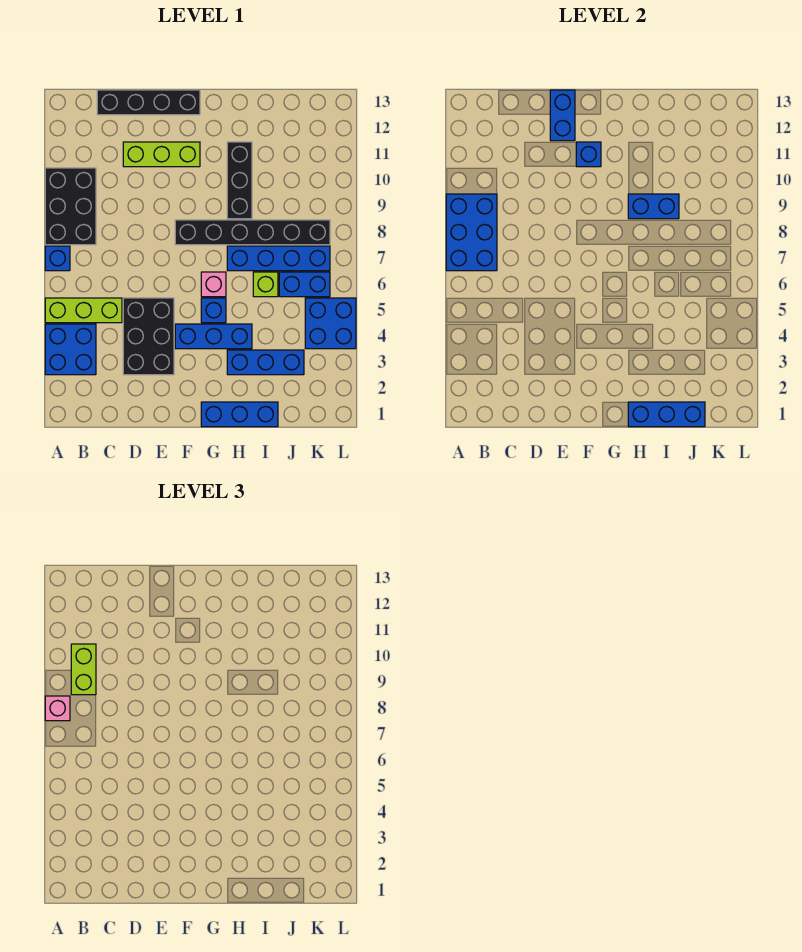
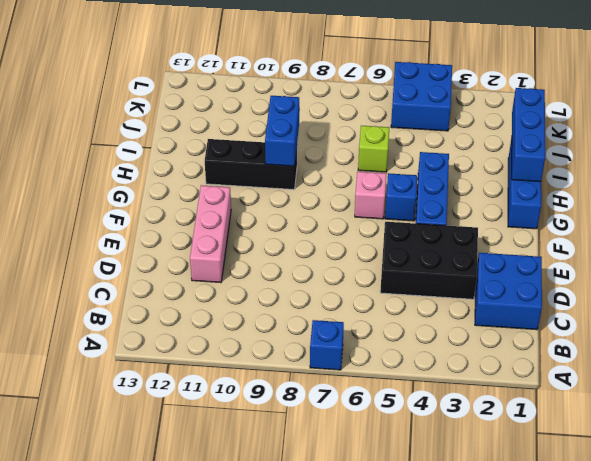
blue 2x2 brick [475,253,542,330] -> blue 2x2 brick moved to [45,324,96,375]
pink 1x3 brick [190,185,231,283] -> lime 1x3 brick [123,142,200,167]
none -> lime 1x3 brick [45,298,122,323]
none -> black 2x3 brick [45,168,96,245]
none -> black 1x4 brick [97,90,200,115]

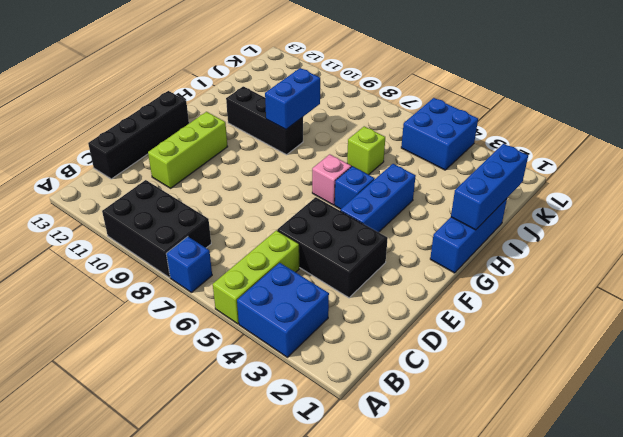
none -> black 1x6 brick [175,220,330,245]
none -> blue 1x3 brick [227,350,304,375]
none -> blue 1x4 brick [227,246,330,271]

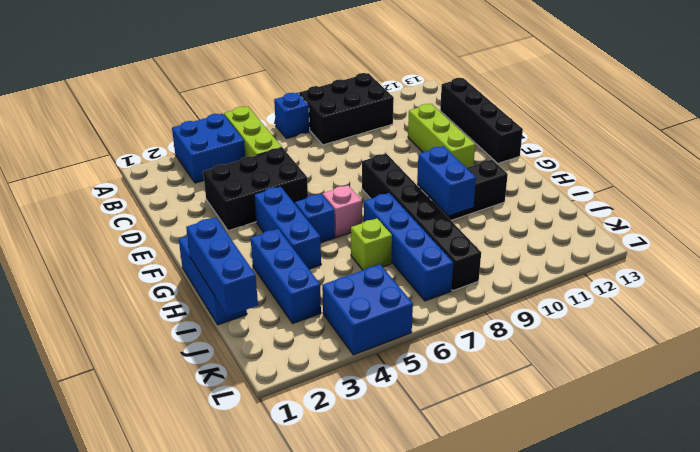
none -> blue 1x2 brick [279,272,330,297]
none -> blue 2x3 brick [446,194,497,271]
none -> blue 1x2 brick [550,90,575,141]

